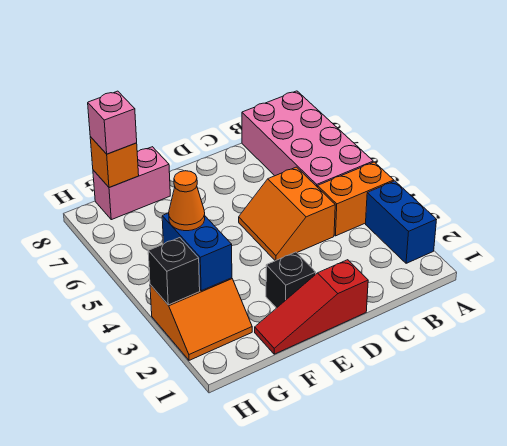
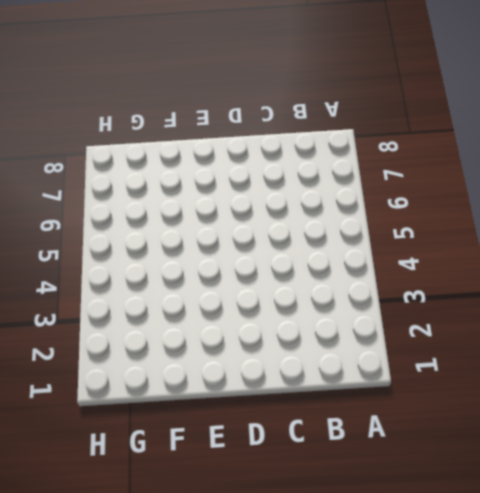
none -> blue 1x2 brick [366,181,437,263]
none -> orange 1x2 brick [318,162,394,236]
none -> pink 2x4 brick [242,91,373,187]

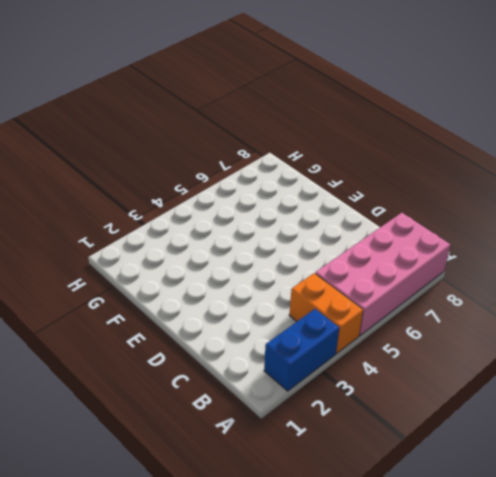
none -> orange 2x2 slope [239,167,335,261]
none -> red 1x3 slope [255,260,368,354]
none -> black 1x1 brick [266,252,316,308]

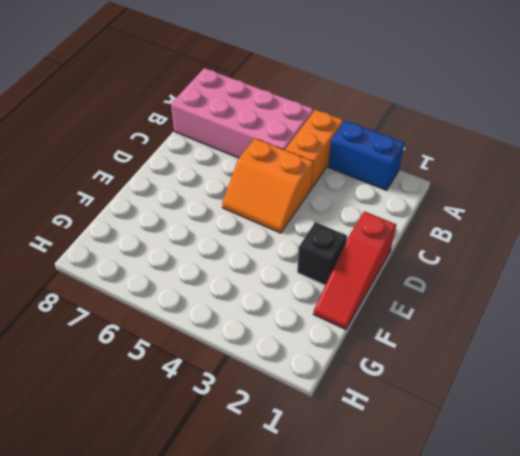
none -> pink 1x2 brick [93,147,170,220]
none -> orange 2x2 slope [150,278,252,360]
none -> blue 1x2 brick [162,213,232,291]

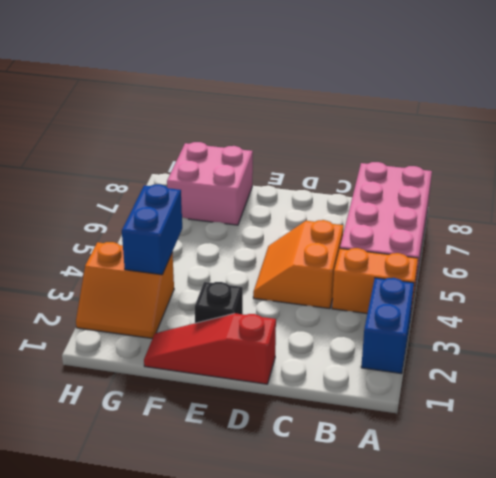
pink 2x2 brick [167,142,253,225] -> pink 1x2 brick [93,147,170,220]
none -> orange 1x1 brick [90,137,139,188]
none -> black 1x1 brick [148,238,200,305]
none -> orange 1x1 cone [169,171,205,231]

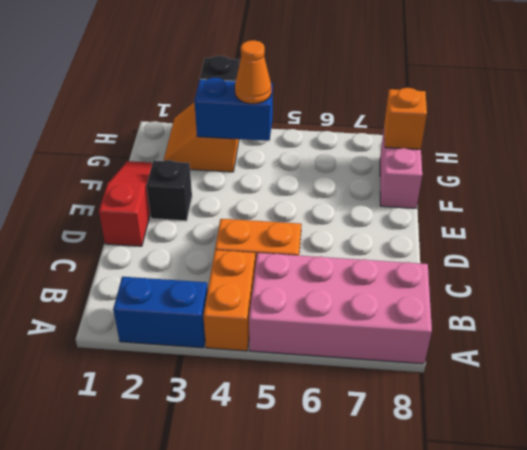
none -> pink 1x1 brick [88,91,137,154]

